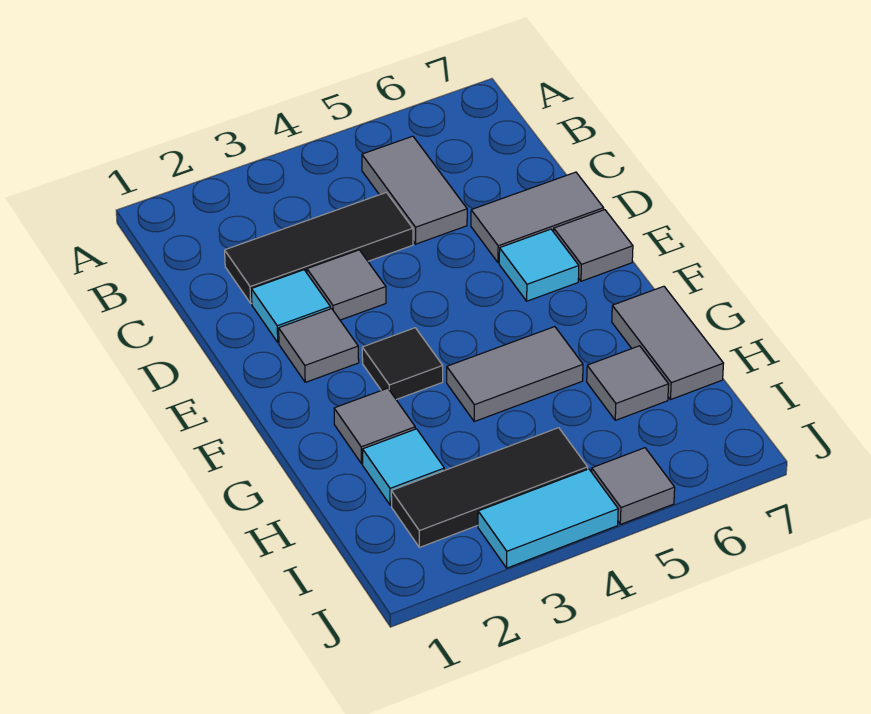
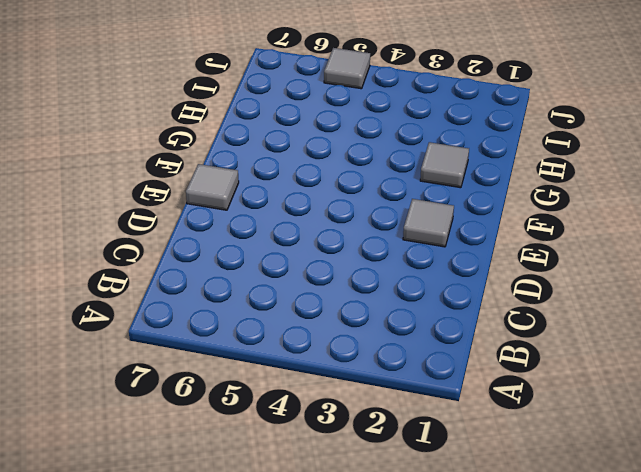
none -> grey 1x2 tile [362,136,467,244]
none -> black 1x3 tile [225,192,413,303]
none -> cyan 1x1 tile [251,270,330,343]

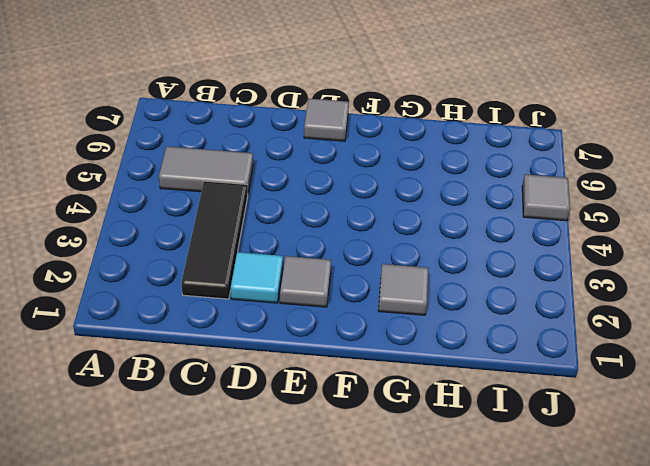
none -> grey 1x1 tile [307,250,386,320]
none -> grey 1x2 tile [471,172,604,263]
none -> cyan 1x1 tile [499,229,579,301]

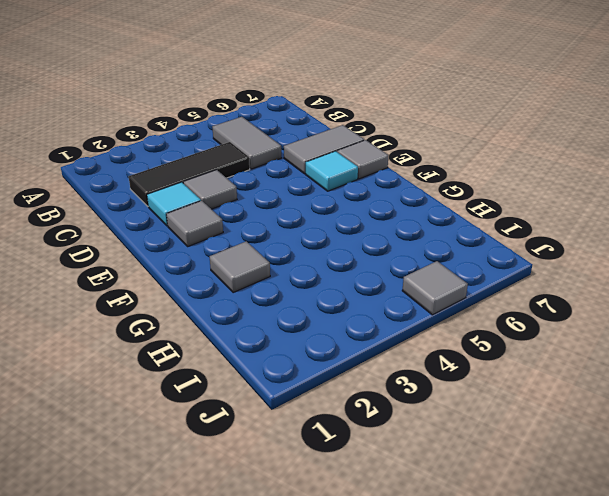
none -> black 1x1 tile [362,328,443,399]
none -> grey 1x2 tile [447,327,583,422]
none -> grey 1x2 tile [612,286,724,400]

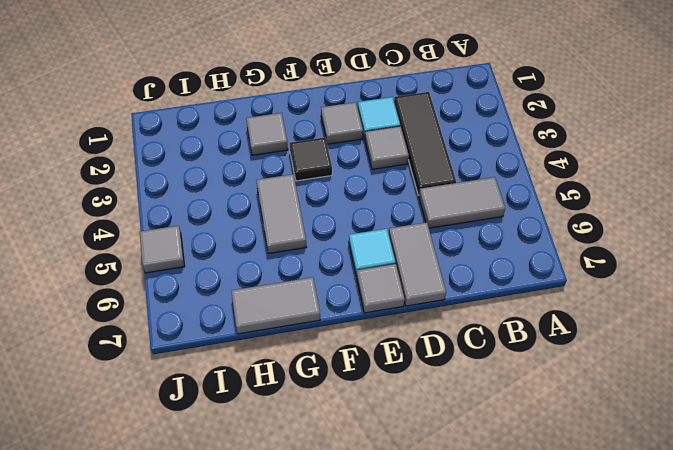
none -> cyan 1x1 tile [363,429,444,505]
none -> grey 1x1 tile [587,346,669,420]
none -> black 1x3 tile [391,428,588,547]

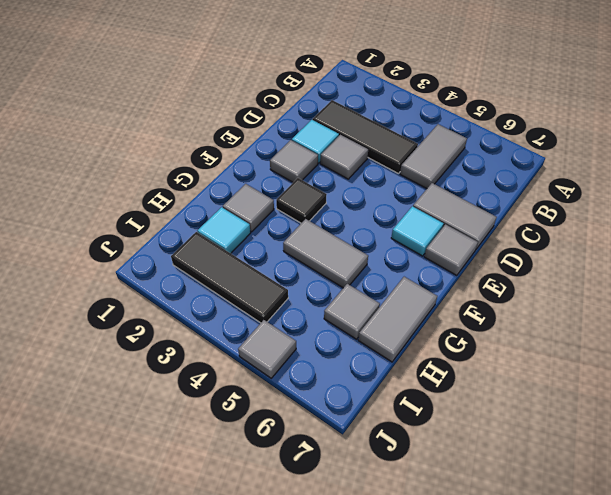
none -> cyan 1x2 tile [478,469,618,568]

